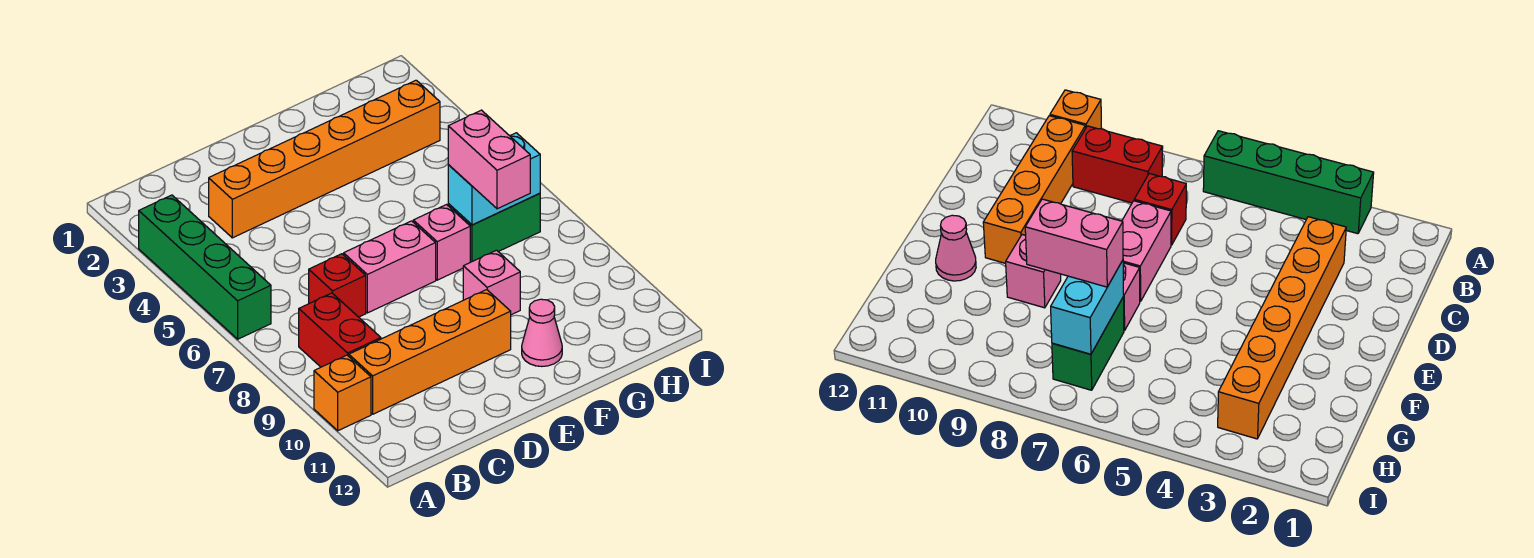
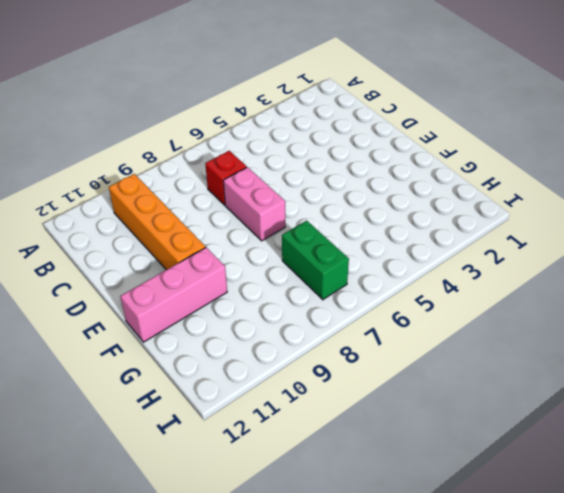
pink 1x3 brick [120,247,227,342] -> pink 1x1 cone [522,299,562,366]
none -> green 1x4 brick [139,195,271,339]
none -> orange 1x1 brick [314,355,371,431]
none -> red 1x2 brick [299,293,381,367]

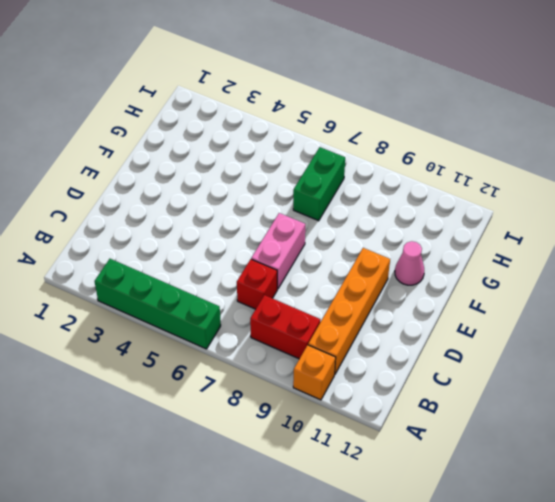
none -> orange 1x6 brick [209,80,440,238]
none -> pink 1x1 brick [413,205,470,280]
none -> pink 1x1 brick [463,250,520,315]

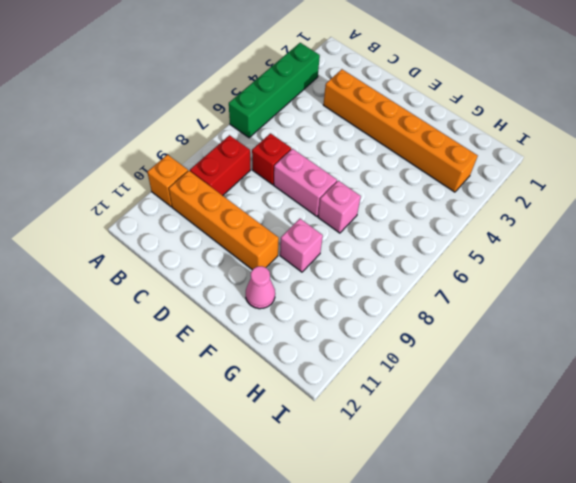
none -> green 1x2 brick [448,193,540,262]
none -> cyan 1x2 brick [448,133,540,225]
none -> pink 1x2 brick [448,110,530,209]

